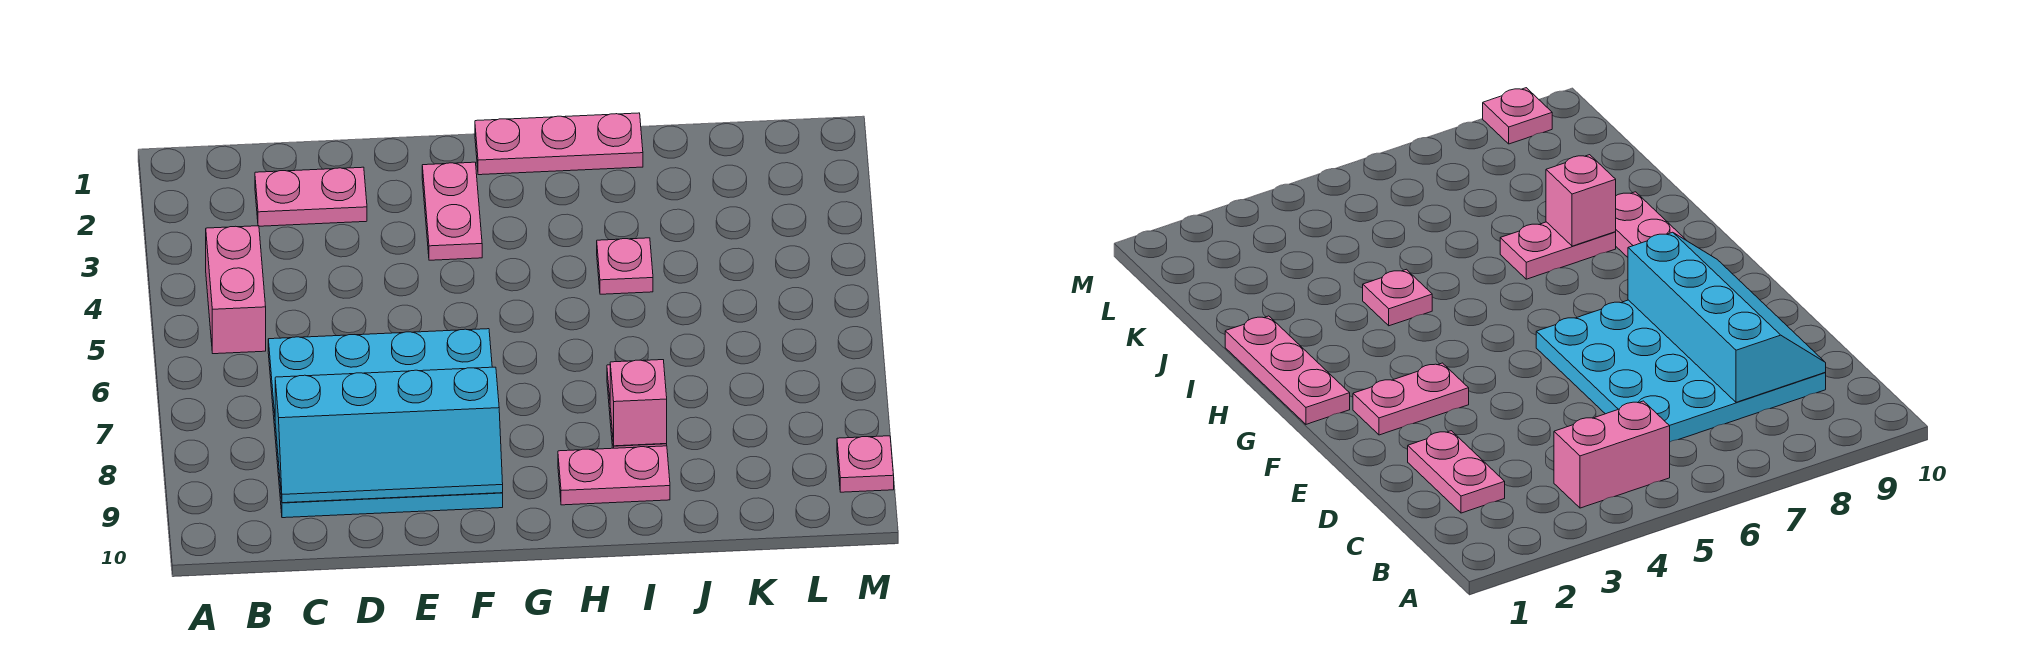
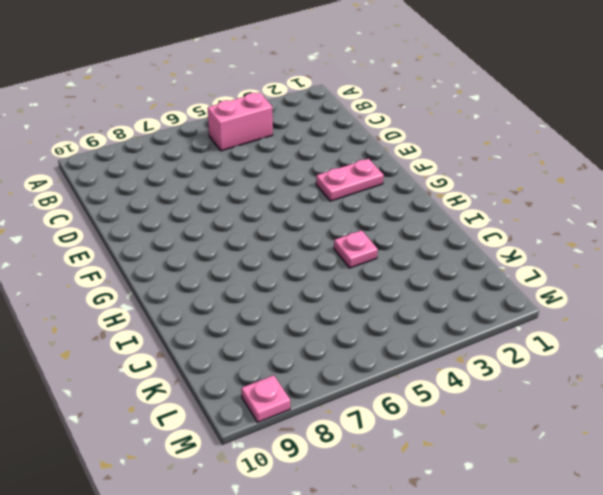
none -> pink 1x2 plate [255,167,367,226]
none -> cyan 4x4 plate [268,329,503,518]

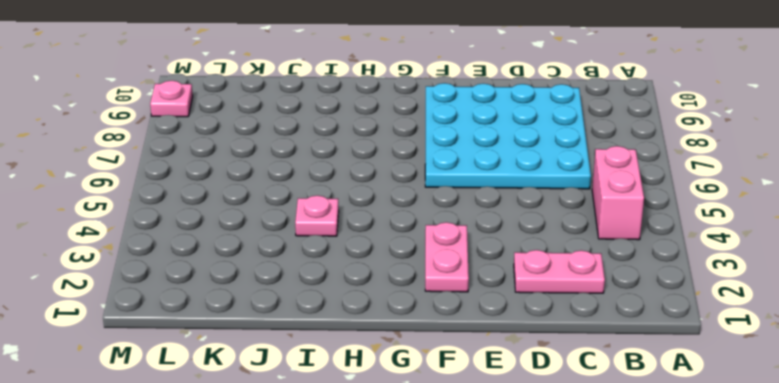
none -> pink 1x3 plate [475,113,643,175]
none -> pink 1x2 plate [558,446,670,505]

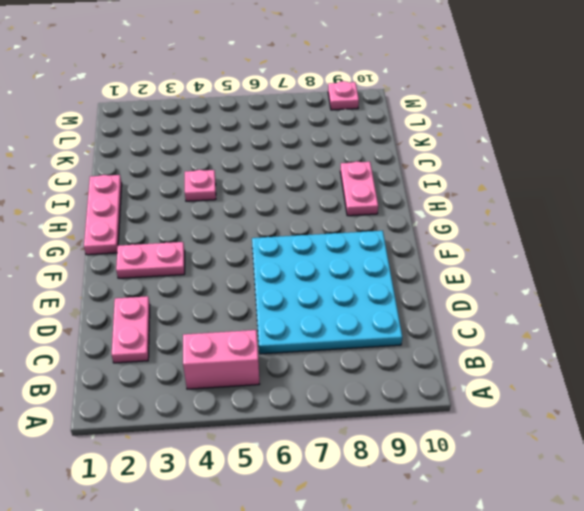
none -> pink 1x2 plate [1500,222,1616,279]
none -> cyan 2x4 slope [275,367,503,503]

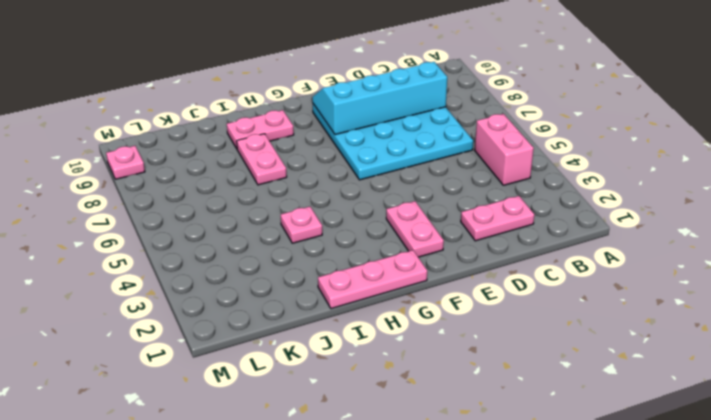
none -> pink 1x1 brick [610,360,667,446]

